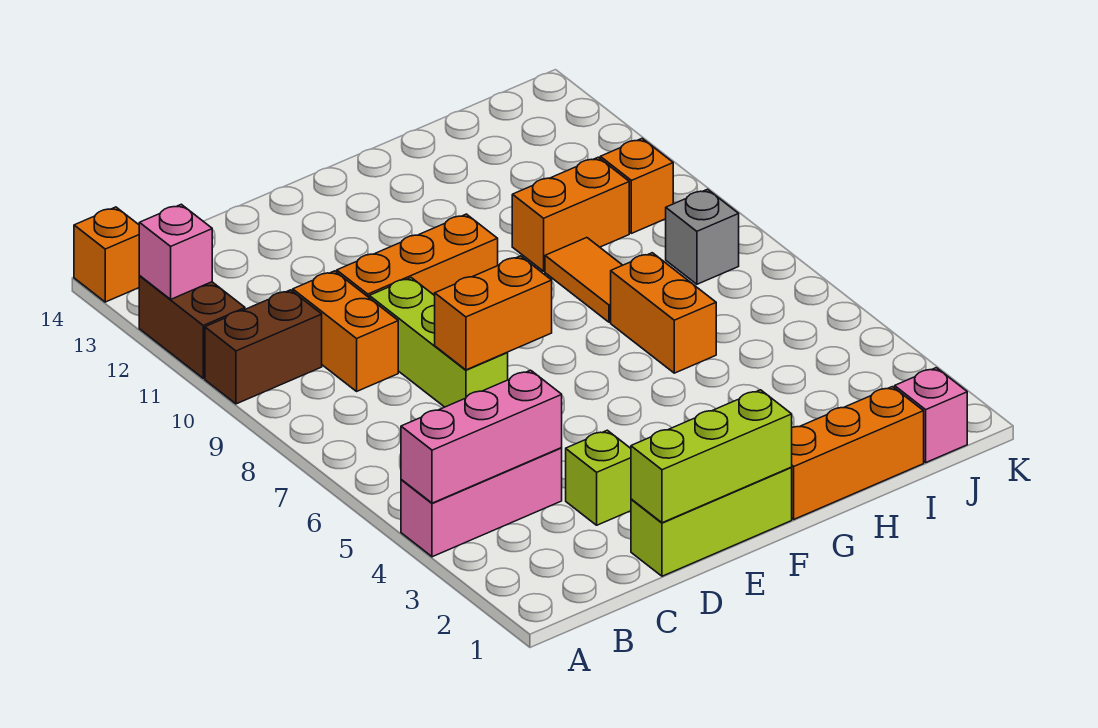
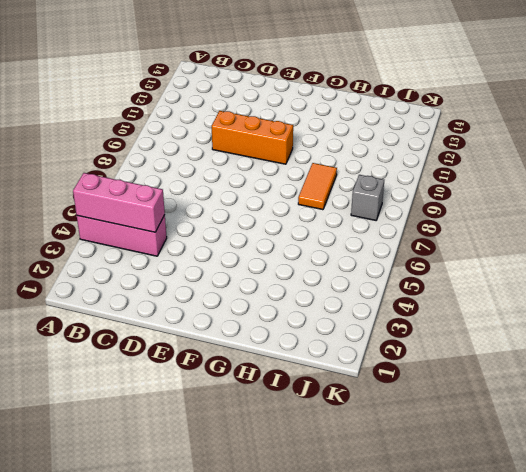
none -> brown 1x2 brick [205,290,322,404]
none -> brown 1x2 brick [139,276,245,378]
none -> orange 1x1 brick [74,207,140,302]

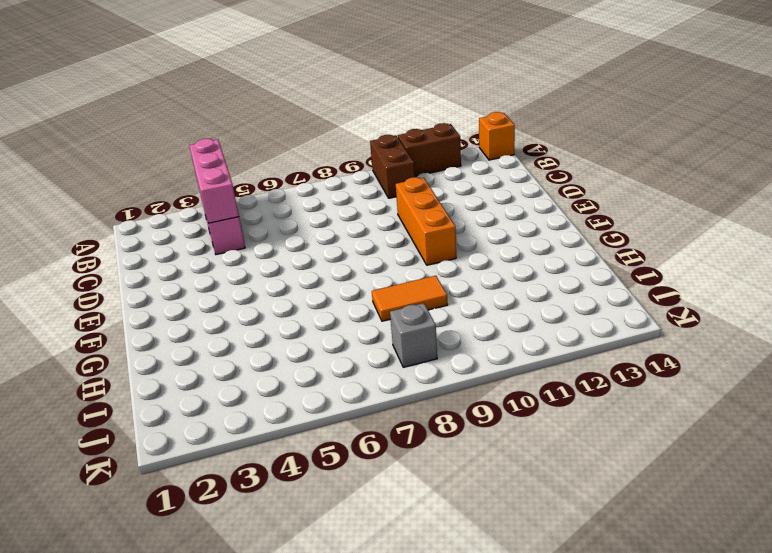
none -> orange 1x2 brick [293,271,398,391]
none -> lime 1x3 brick [631,468,792,576]
none -> lime 1x1 brick [566,430,631,525]

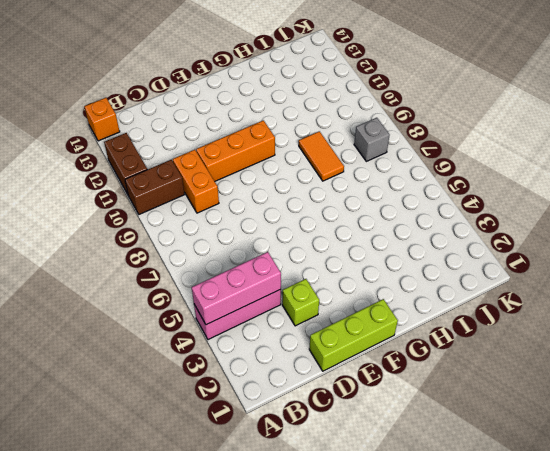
none -> lime 1x3 brick [369,278,508,407]
none -> orange 1x3 brick [791,387,924,519]
none -> orange 1x2 brick [611,253,716,373]

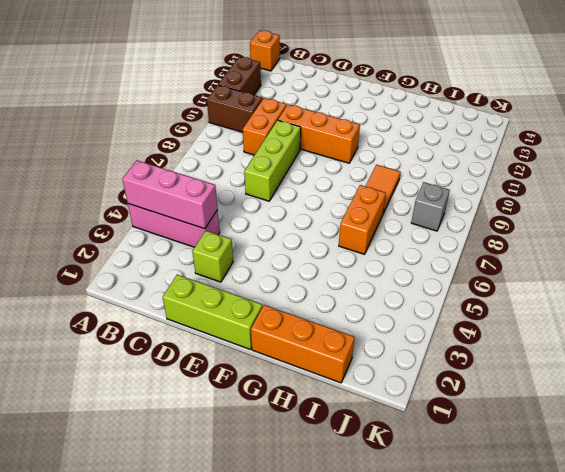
none -> orange 1x2 brick [512,157,629,271]
none -> pink 1x1 brick [895,368,967,462]
none -> orange 1x1 brick [600,139,673,233]

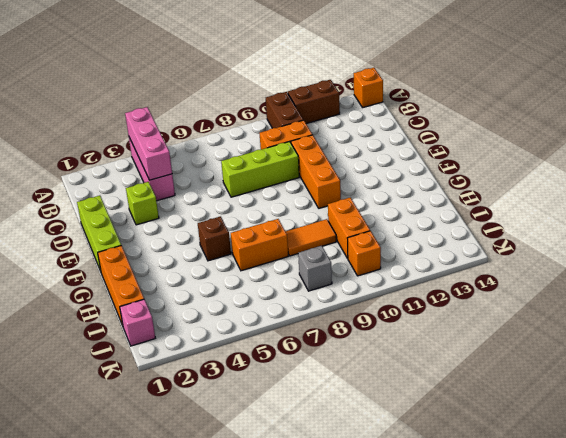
brown 1x1 brick [198,216,231,261] -> none
none -> pink 1x1 brick [139,204,212,300]
none -> lime 1x3 brick [631,390,792,523]
none -> orange 1x2 brick [435,256,552,370]

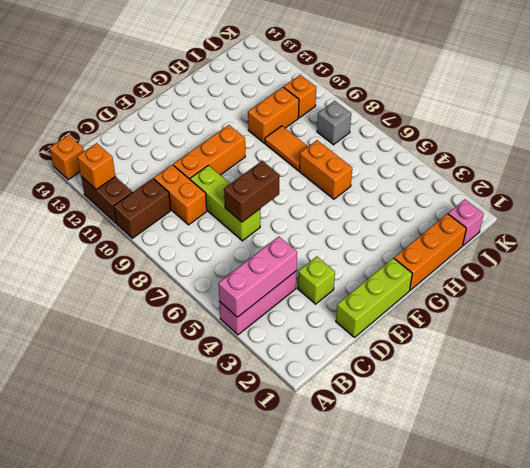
orange 1x1 brick [77,143,115,190] -> pink 1x1 brick [139,204,212,300]
brown 1x2 brick [224,161,280,222] -> orange 1x2 brick [435,256,552,370]
none -> lime 1x3 brick [631,390,792,523]

